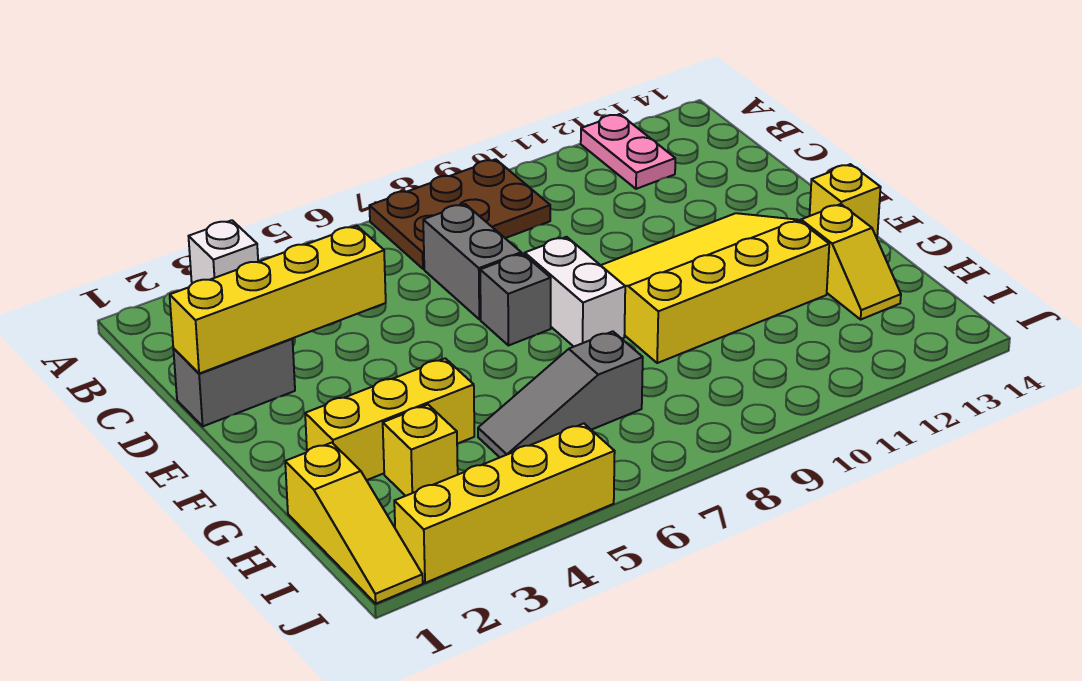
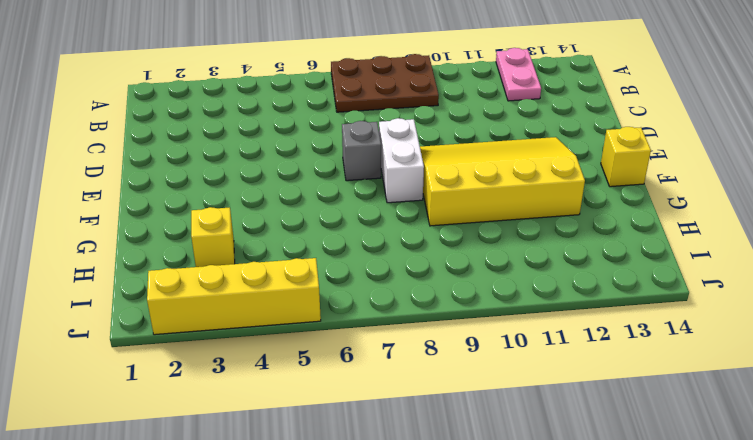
none -> white 1x1 brick [189,220,258,283]
none -> grey 1x2 brick [423,204,521,320]
none -> grey 1x2 brick [173,339,295,426]

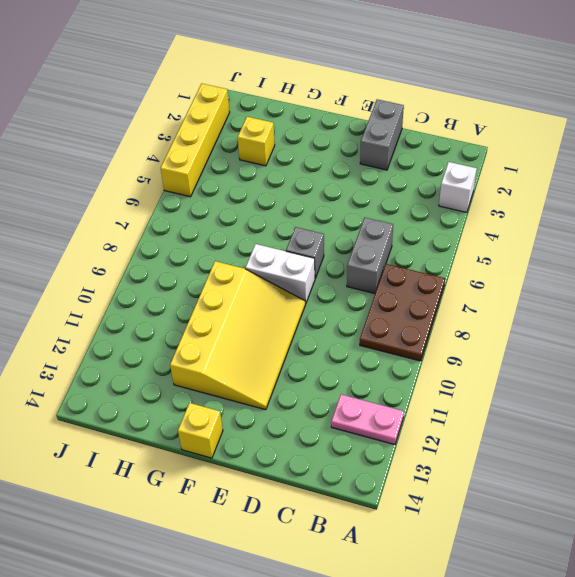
grey 1x2 brick [347,218,393,294] -> grey 1x2 brick turned to [423,204,521,320]
none -> yellow 1x3 brick [305,358,474,480]
none -> yellow 1x2 slope [801,204,901,319]
none -> yellow 1x3 slope [285,443,423,604]

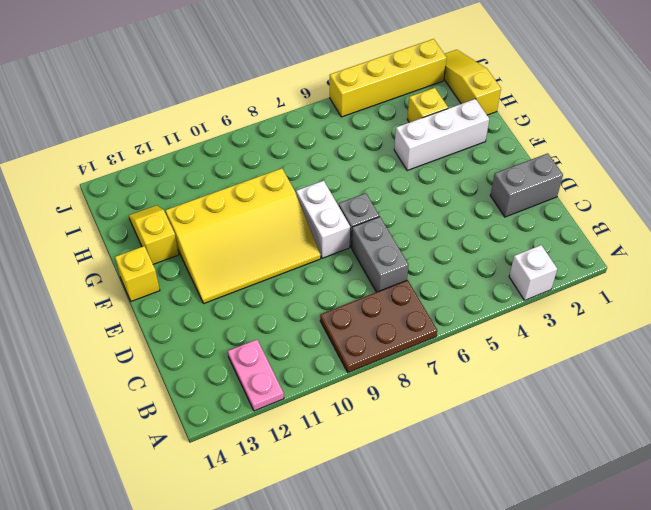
white 1x3 brick [394,99,489,171] -> yellow 1x3 brick [305,358,474,480]
none -> grey 1x3 slope [478,331,643,457]
none -> yellow 1x4 brick [170,226,386,374]

